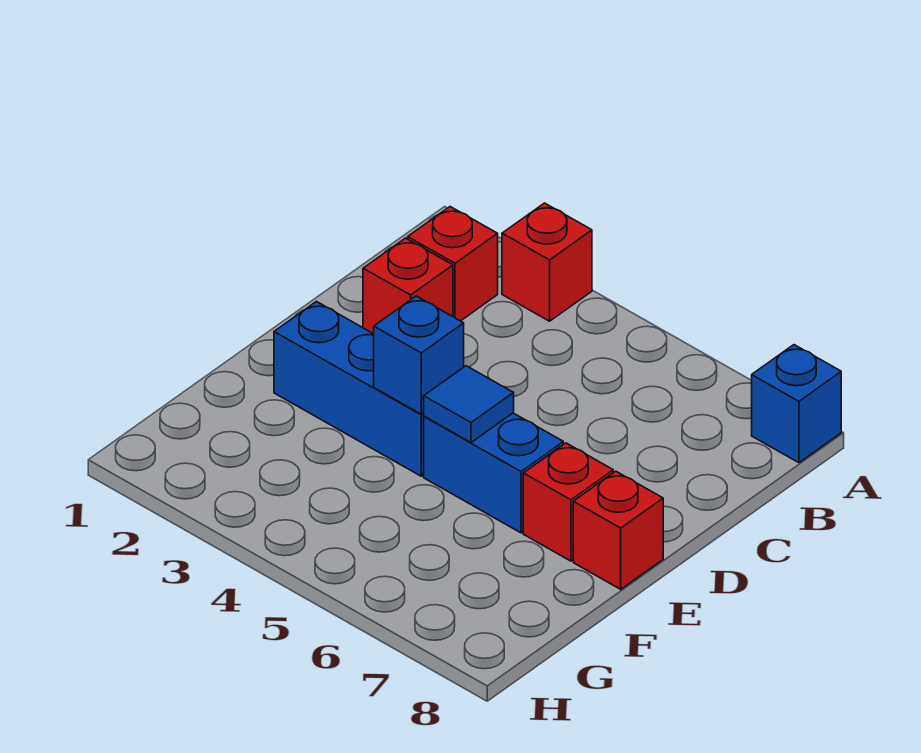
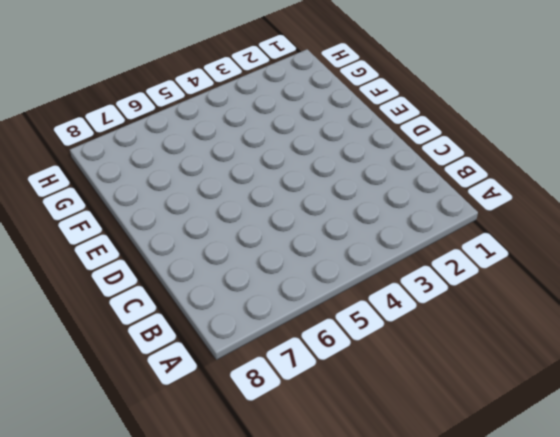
none -> red 1x1 brick [502,203,592,321]
none -> blue 1x1 brick [752,345,841,463]

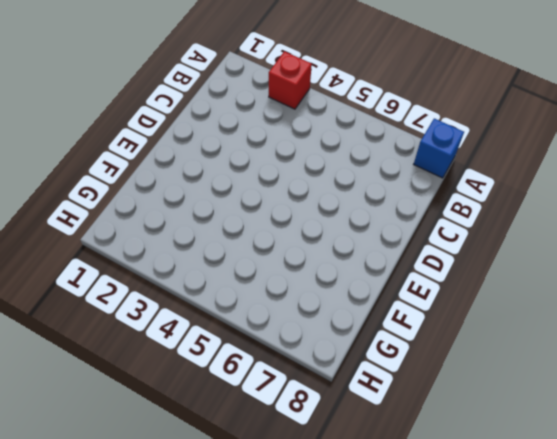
none -> red 1x1 brick [408,207,498,321]
none -> red 1x1 brick [363,238,453,334]

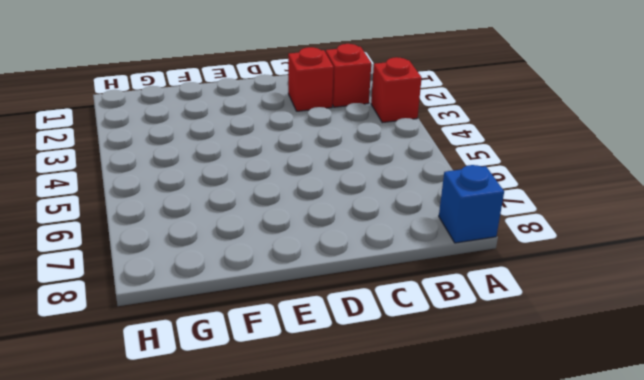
none -> blue 1x3 brick [274,302,424,476]
none -> blue 1x2 brick [424,413,563,533]

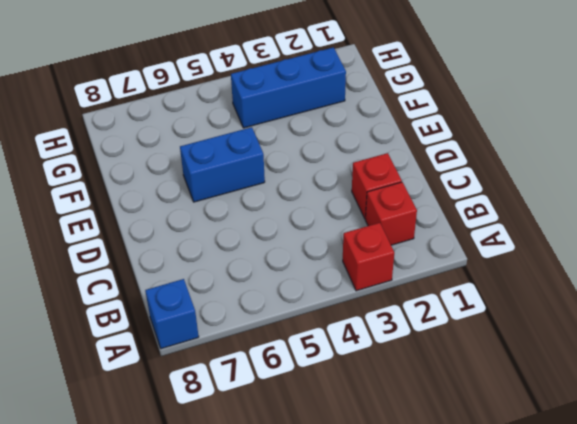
blue 1x3 brick [231,47,346,128] -> blue 1x3 brick moved to [274,302,424,476]
none -> red 1x1 brick [523,443,613,561]
none -> red 1x1 brick [573,471,663,589]

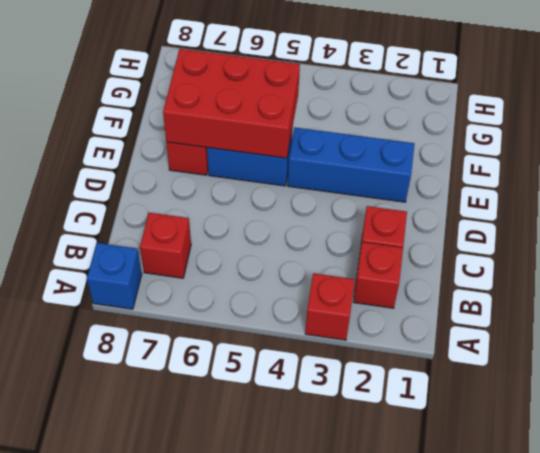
red 1x1 brick [140,213,191,278] -> red 1x1 brick moved to [573,471,663,589]
red 2x3 brick [163,49,300,158] -> blue 1x1 tile [424,366,514,442]
none -> blue 1x1 brick [374,296,464,414]

